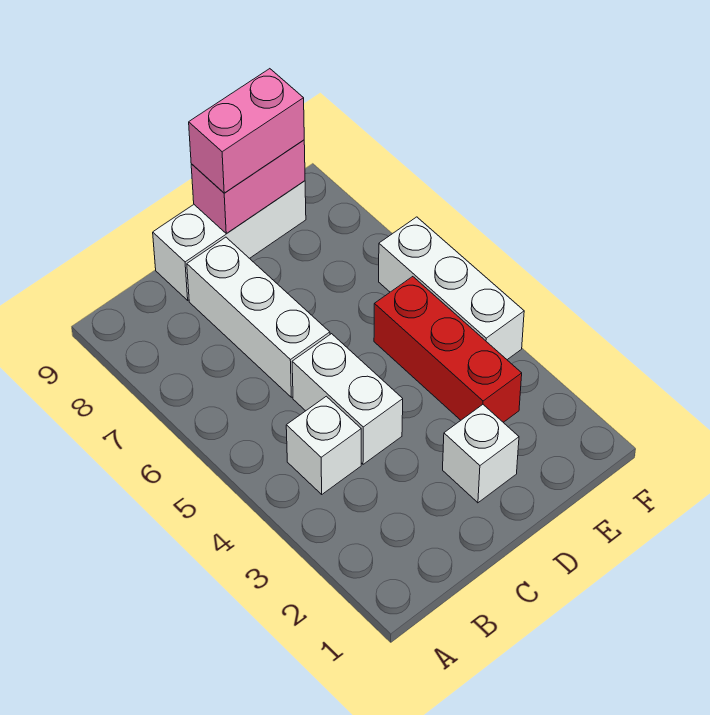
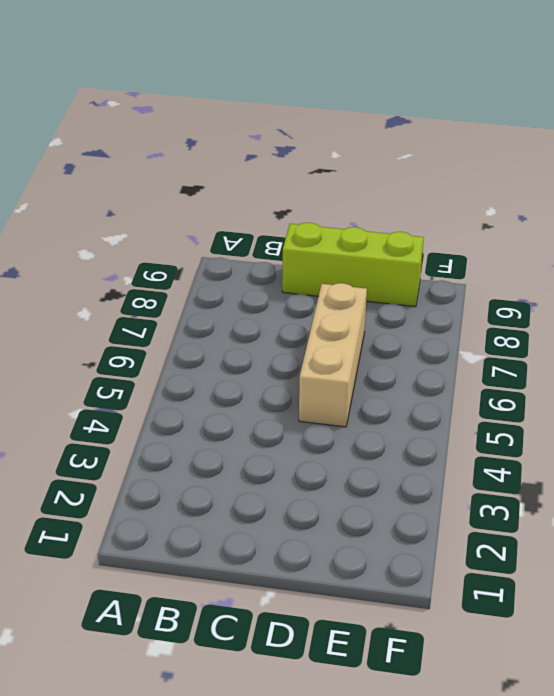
lime 1x3 brick [282,223,424,307] -> white 1x3 brick [153,181,306,300]
tan 1x3 brick [299,283,367,427] -> none
none -> white 1x1 brick [286,396,361,494]
none -> white 1x2 brick [292,334,403,464]

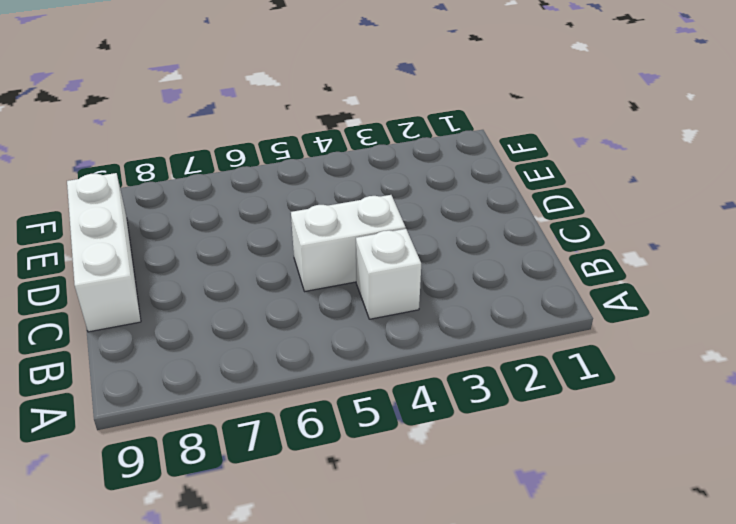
none -> white 1x3 brick [187,237,330,397]
none -> white 1x1 brick [443,405,519,503]

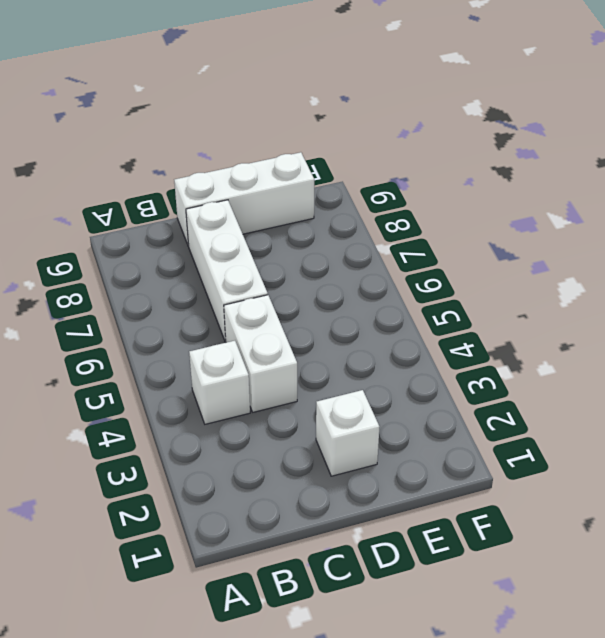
none -> red 1x3 brick [374,277,522,422]
none -> white 1x3 brick [379,217,524,360]

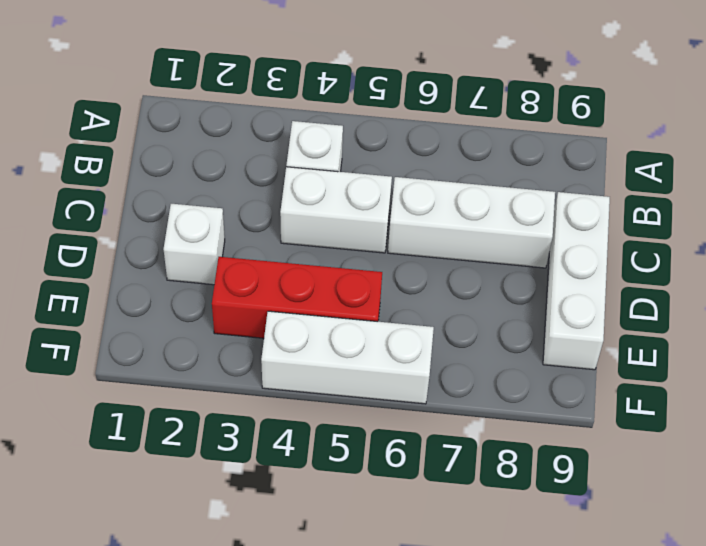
none -> pink 1x2 brick [191,140,305,234]
none -> pink 1x2 brick [189,69,304,193]

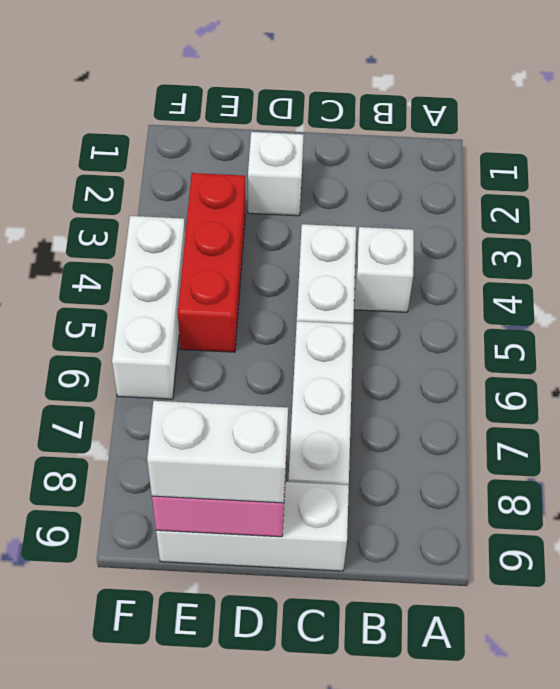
white 1x2 brick [147,401,288,503] -> pink 1x2 brick [189,69,304,193]

